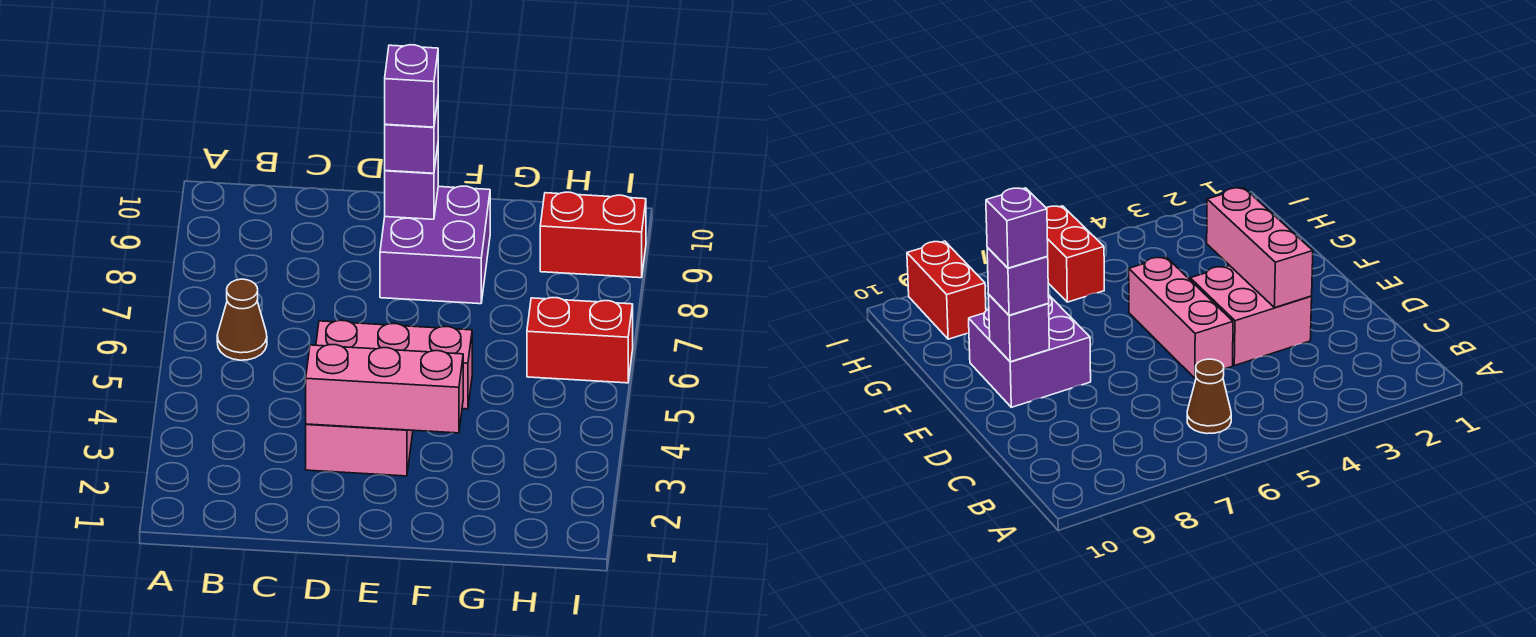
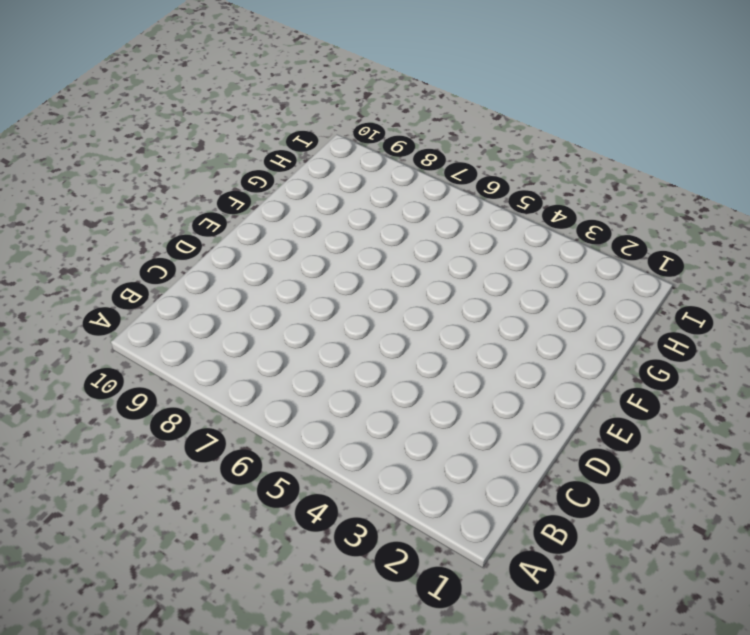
none -> brown 1x1 cone [217,279,267,360]
none -> pink 2x2 brick [306,424,413,476]

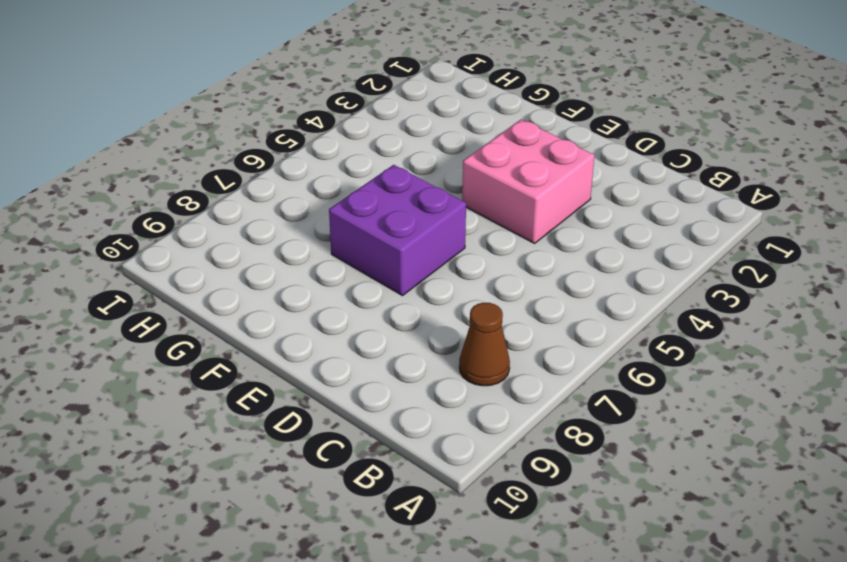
brown 1x1 cone [459,303,510,386] -> brown 1x1 cone moved to [217,279,267,360]
purple 2x2 brick [329,165,466,296] -> purple 2x2 brick moved to [380,186,490,304]
none -> pink 1x3 brick [316,320,472,409]
none -> red 1x2 brick [527,298,633,383]

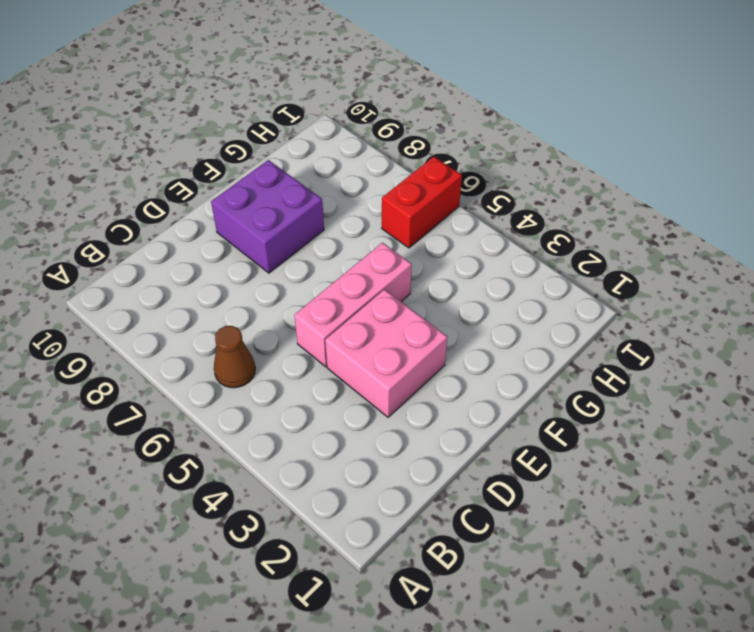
none -> red 1x2 brick [540,192,646,278]
none -> pink 1x3 brick [306,345,463,433]

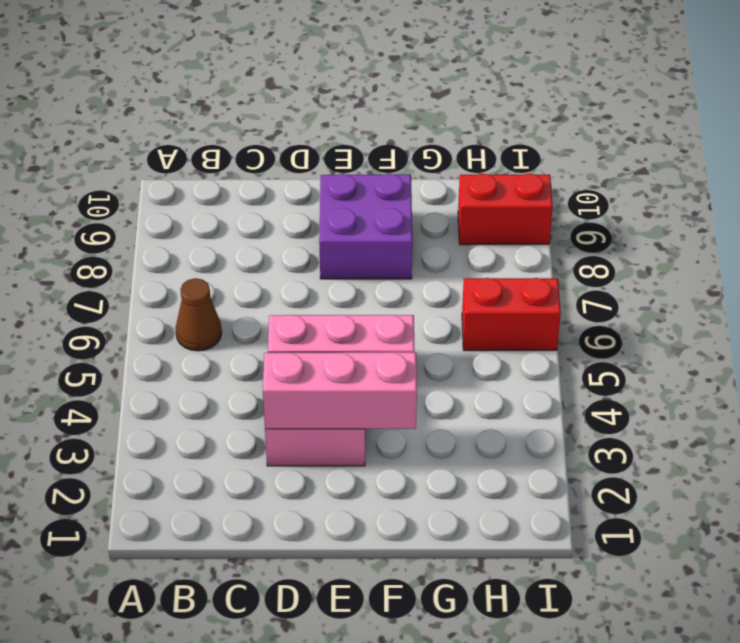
none -> purple 1x1 brick [385,146,438,219]
none -> purple 1x1 brick [385,100,438,173]

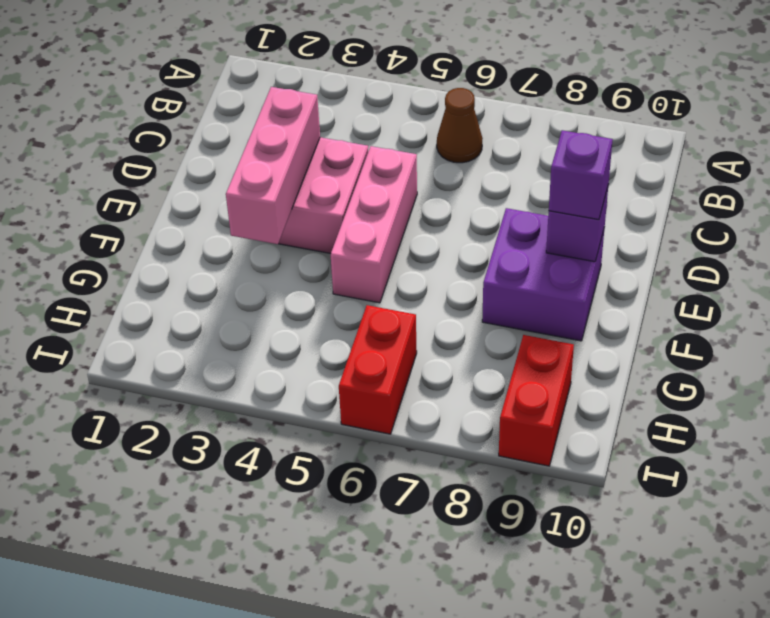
none -> purple 1x1 brick [385,45,438,127]

